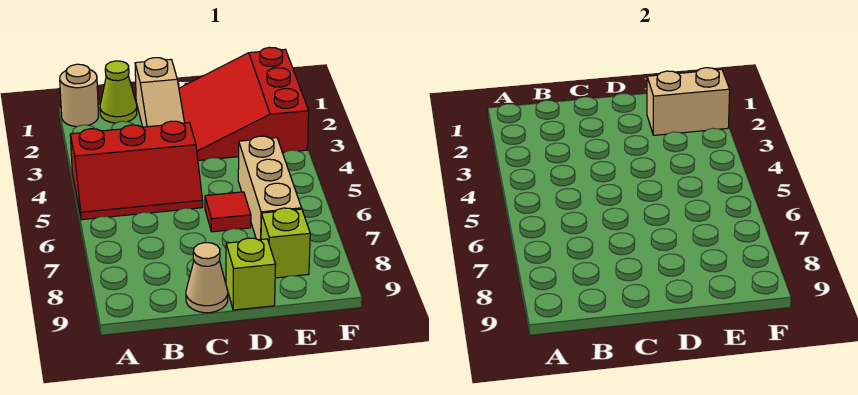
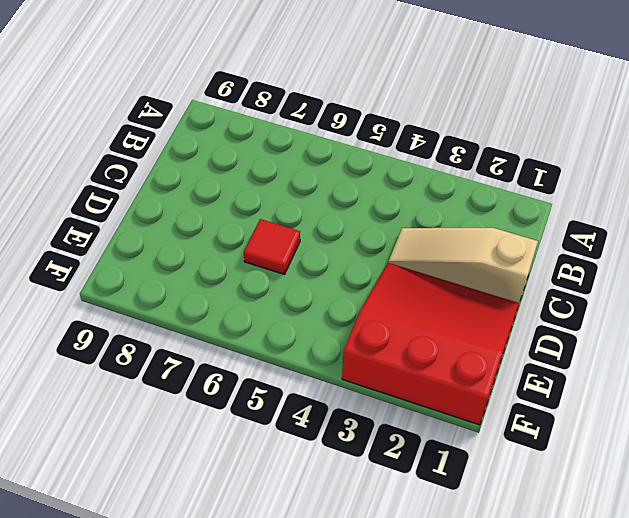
none -> tan 1x1 round brick [60,64,98,127]
none -> red 2x3 slope [70,121,203,220]

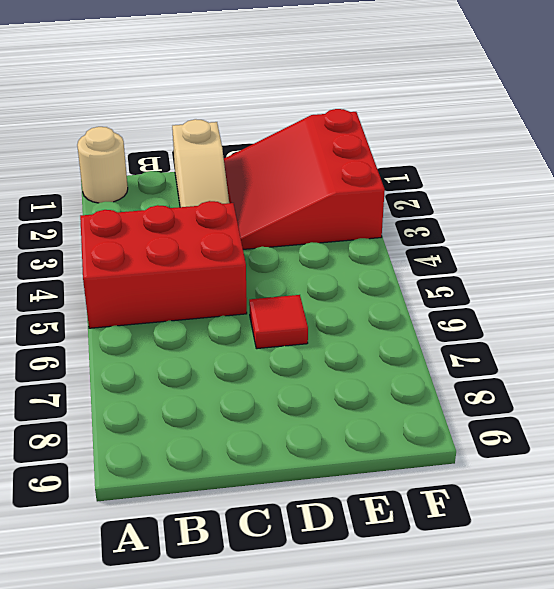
red 2x3 brick [80,201,247,328] -> red 2x3 slope [70,121,203,220]
none -> lime 1x1 cone [100,61,137,123]
none -> tan 1x1 cone [186,243,228,313]

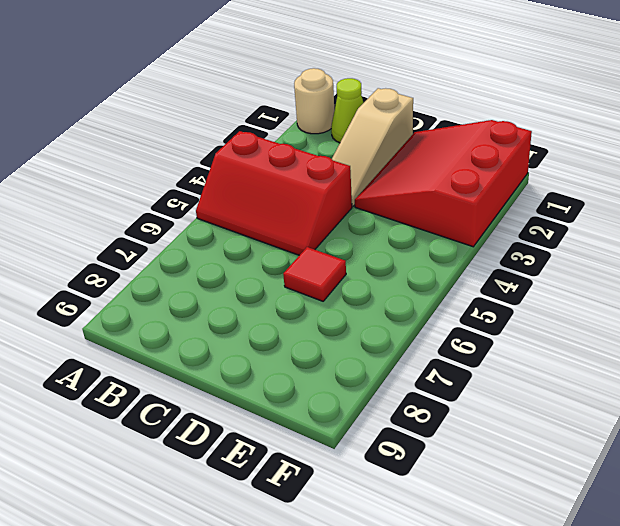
none -> tan 1x1 cone [186,243,228,313]
none -> lime 1x1 brick [226,238,276,310]

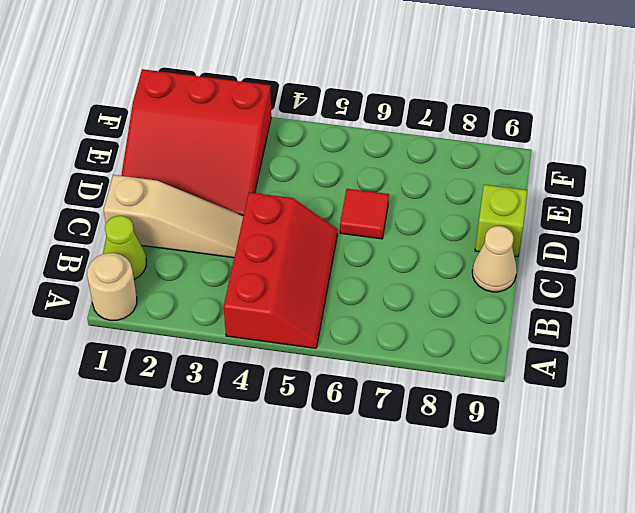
none -> tan 1x3 brick [238,136,302,240]
none -> lime 1x1 brick [261,208,310,278]

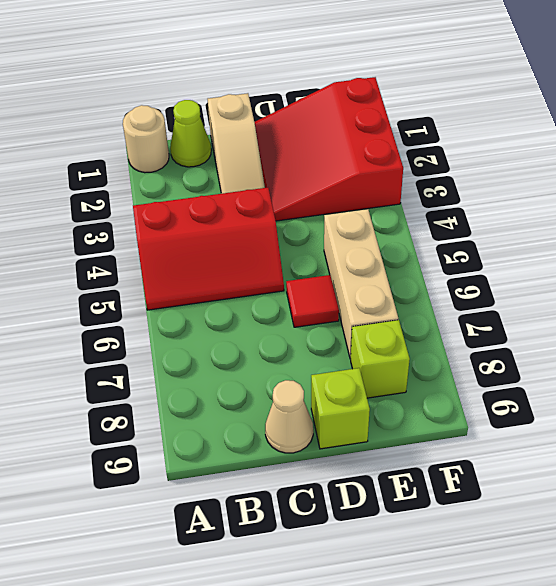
none -> tan 1x2 brick [647,68,730,135]

